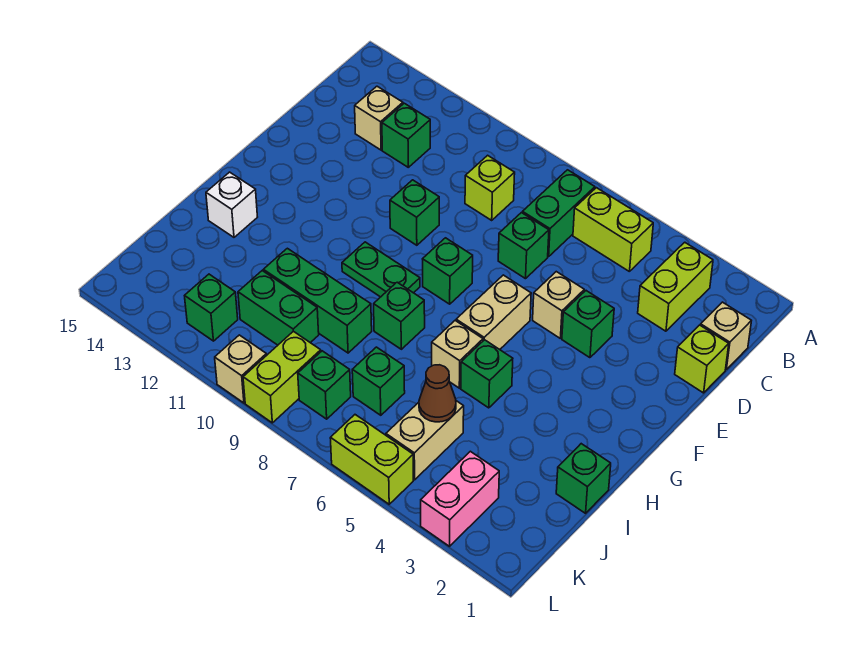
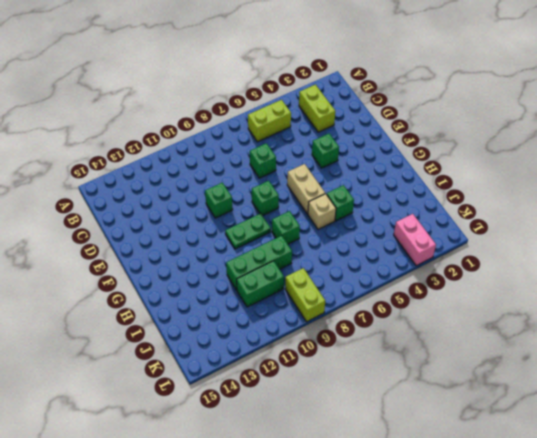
none -> green 1x2 brick [522,170,595,257]
none -> tan 1x1 brick [701,302,751,369]
none -> lime 1x1 brick [465,155,515,220]
none -> green 1x1 brick [382,103,430,167]

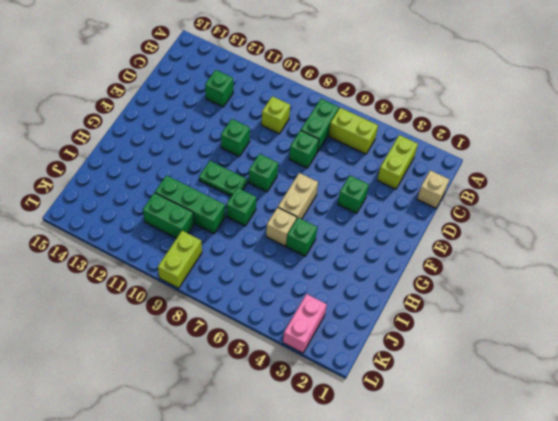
none -> tan 1x1 brick [355,86,403,150]
none -> lime 1x1 brick [675,325,729,393]
none -> tan 1x1 brick [533,272,584,338]
none -> white 1x1 brick [206,172,257,237]

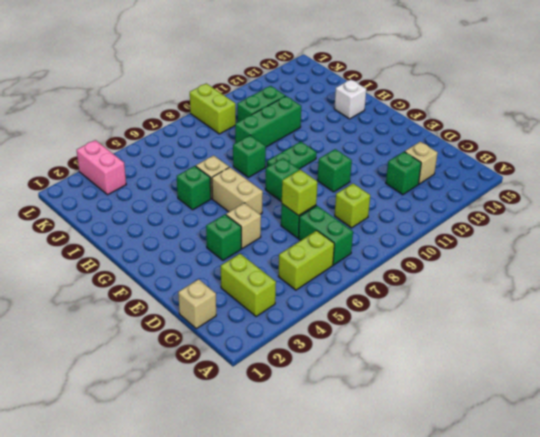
lime 1x1 brick [281,170,318,216] -> lime 1x1 brick moved to [675,325,729,393]
none -> green 1x1 brick [556,444,611,513]
none -> tan 1x2 brick [386,401,464,480]
none -> green 1x1 brick [352,347,405,415]
none -> green 1x1 brick [298,351,351,419]

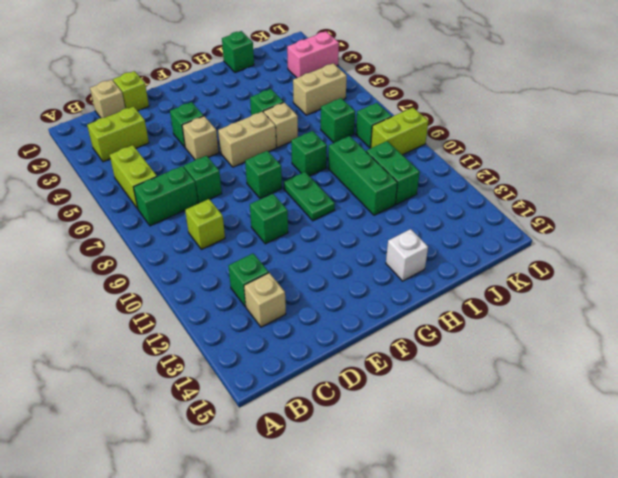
none -> green 1x1 brick [185,274,238,341]
none -> lime 1x2 brick [330,415,413,504]
none -> tan 1x1 brick [215,335,267,403]
none -> brown 1x1 cone [419,365,456,422]

